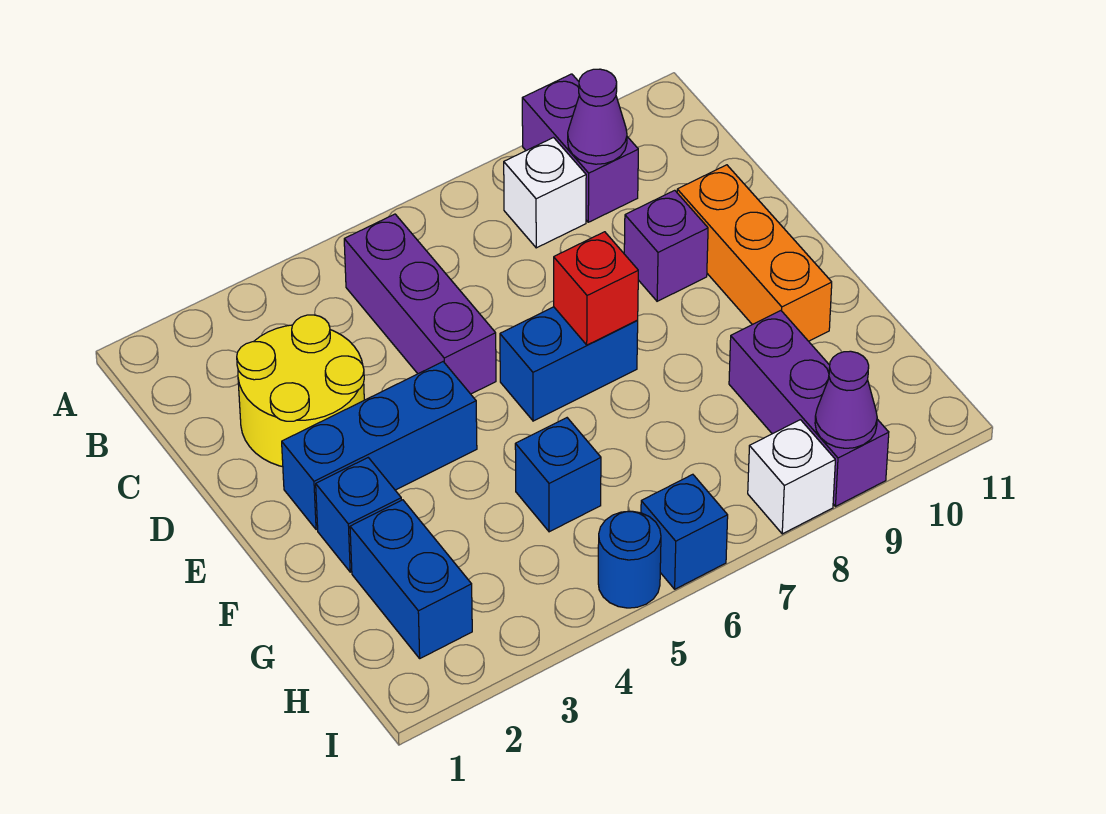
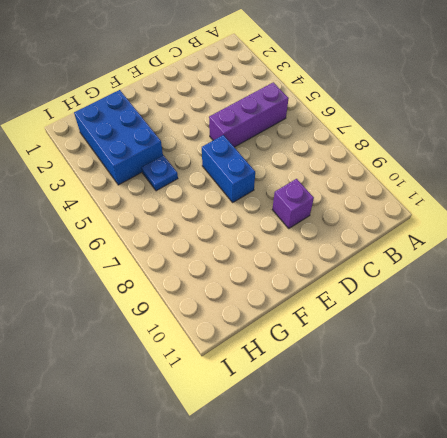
blue 2x3 brick [74,90,163,185] -> blue 1x2 brick [350,500,472,658]
blue 1x1 plate [142,155,178,191] -> blue 1x1 brick [515,418,601,532]
none -> purple 1x2 brick [522,74,638,222]
none -> white 1x1 brick [504,138,586,248]
none -> yellow 2x2 round brick [237,315,364,467]

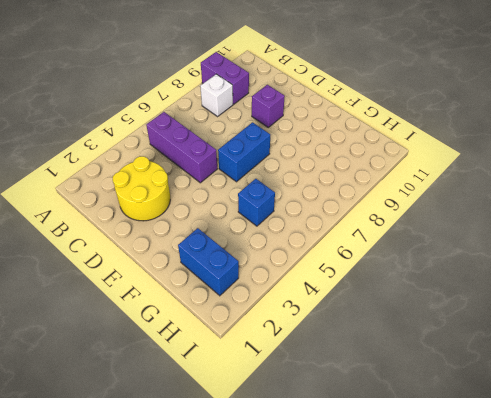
none -> orange 1x3 brick [677,165,832,341]
none -> blue 1x3 brick [282,362,477,530]
none -> blue 1x1 brick [316,458,401,572]

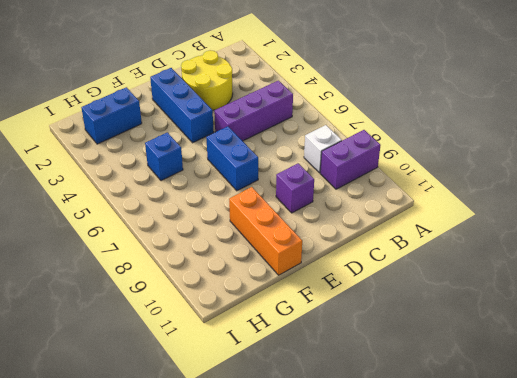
orange 1x3 brick [229,187,302,275] -> orange 1x3 brick turned to [677,165,832,341]
none -> blue 1x1 brick [316,458,401,572]
none -> purple 1x3 brick [729,311,889,506]
none -> blue 1x1 round brick [598,511,661,608]

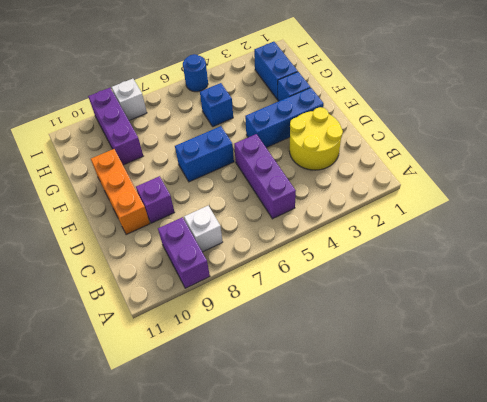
none -> blue 1x1 brick [641,474,728,589]
none -> purple 1x1 cone [568,69,627,164]
none -> red 1x1 brick [554,232,638,345]

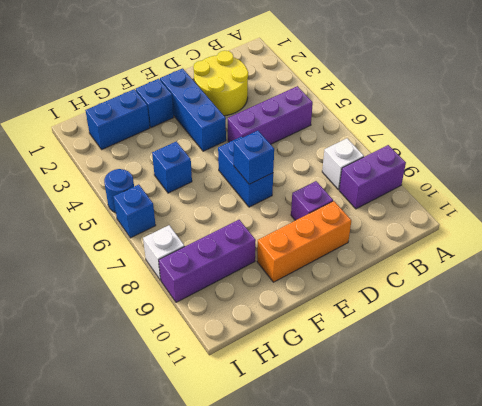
blue 1x1 brick [234,131,274,184] -> red 1x1 brick [554,232,638,345]
none -> purple 1x1 cone [568,69,627,164]
none -> purple 1x1 cone [815,351,877,448]

